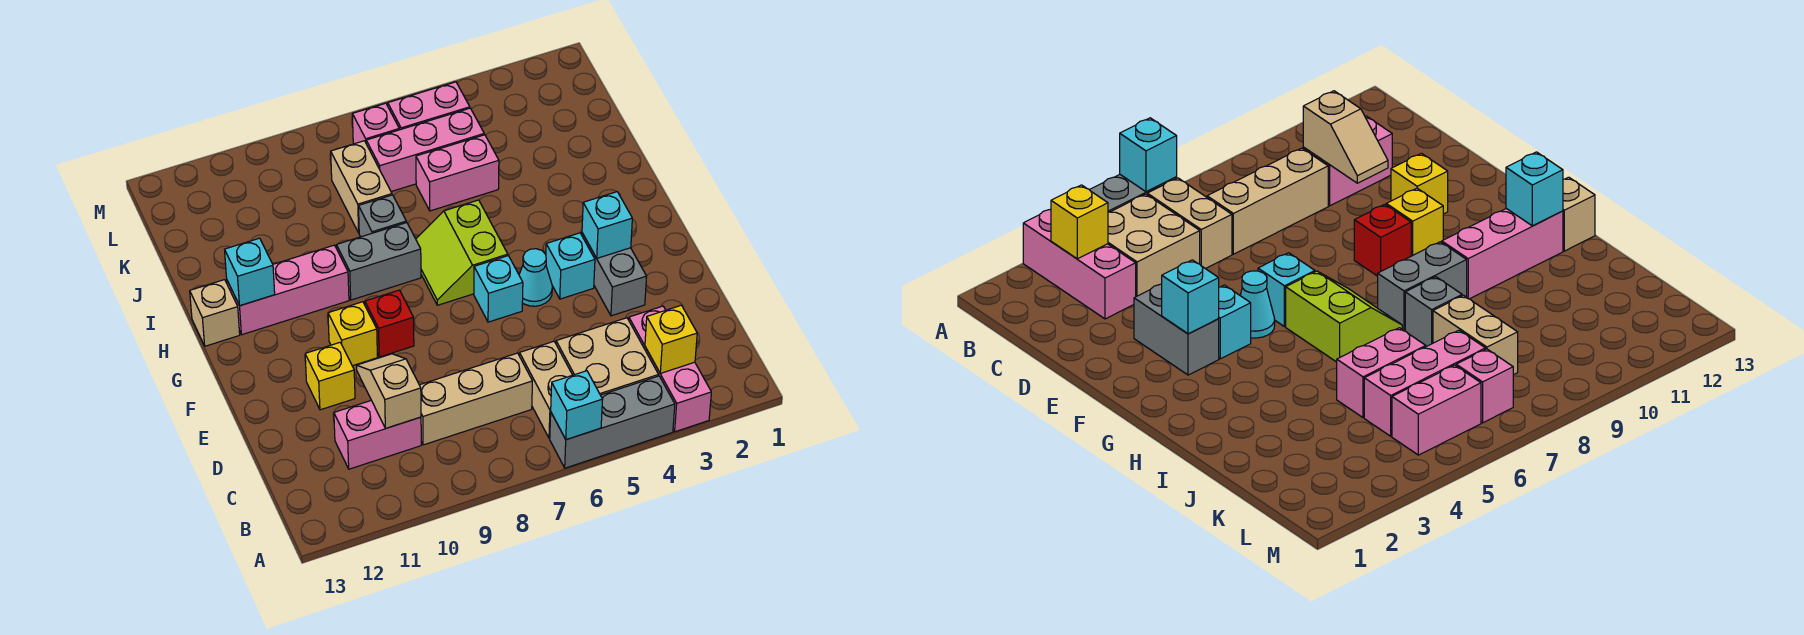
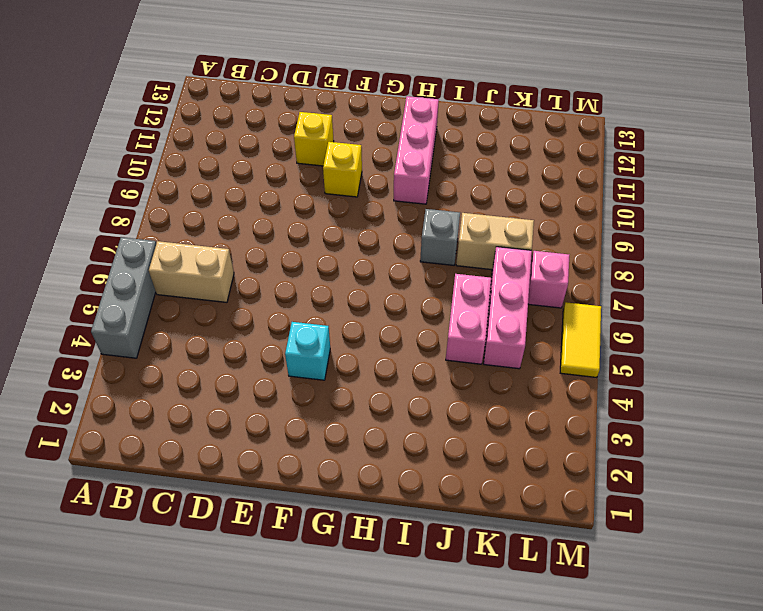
yellow 1x2 tile [560,302,601,378] -> none
none -> pink 1x3 brick [629,306,711,432]
none -> tan 2x2 brick [556,318,658,395]
none -> tan 1x3 brick [420,353,532,445]

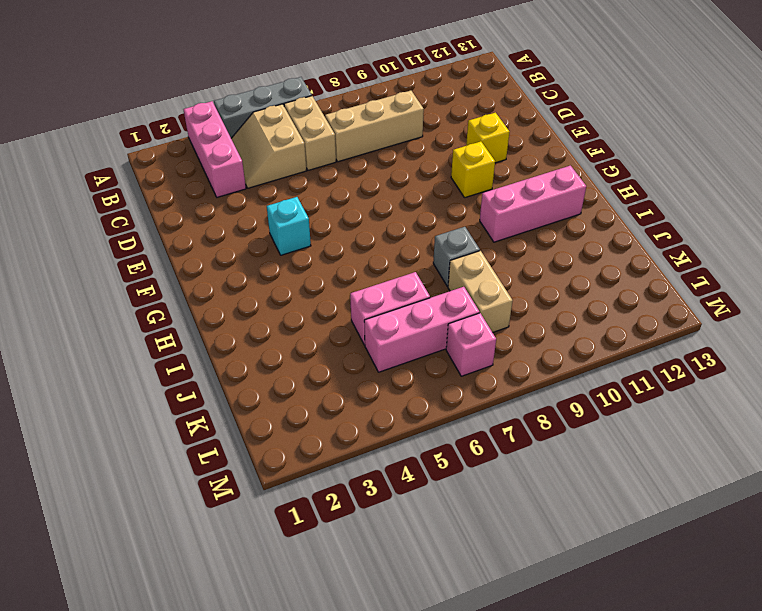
tan 2x2 slope [231,104,307,188] -> tan 2x2 brick [556,318,658,395]
none -> pink 1x2 brick [334,400,421,469]
none -> grey 1x2 brick [582,233,647,316]
none -> cyan 1x1 cone [519,249,552,306]

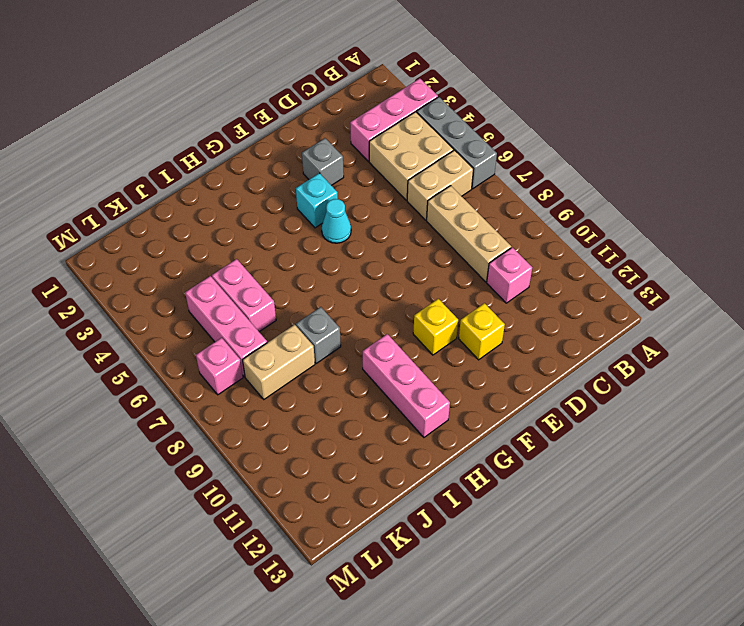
pink 1x1 brick [487,247,532,303] -> pink 1x2 brick [334,400,421,469]
grey 1x1 brick [302,138,344,185] -> grey 1x2 brick [582,233,647,316]
none -> cyan 1x1 brick [474,256,523,322]
none -> red 1x1 brick [365,290,414,357]
none -> lime 2x2 slope [416,200,508,305]

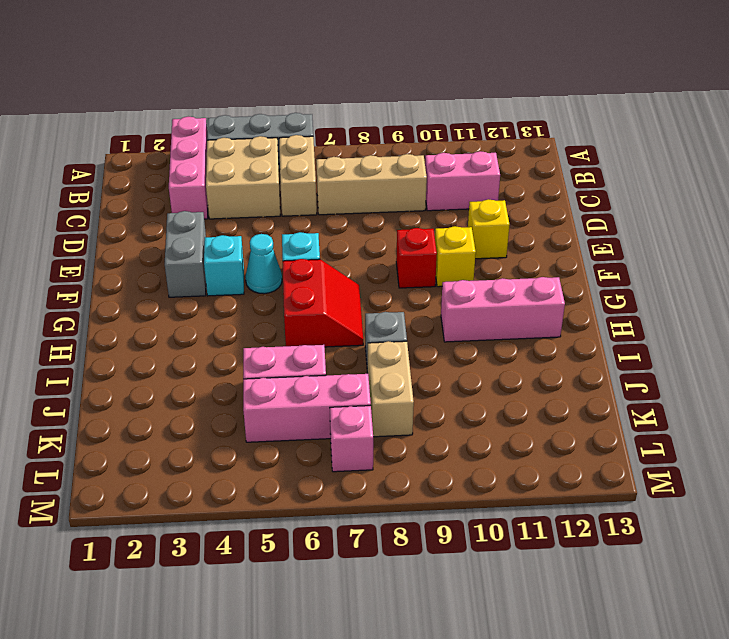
red 2x2 slope [283,259,363,347] -> lime 2x2 slope [416,200,508,305]
none -> grey 1x2 brick [336,222,421,300]
none -> tan 1x1 brick [190,280,240,346]
none -> pink 1x2 brick [387,82,470,130]

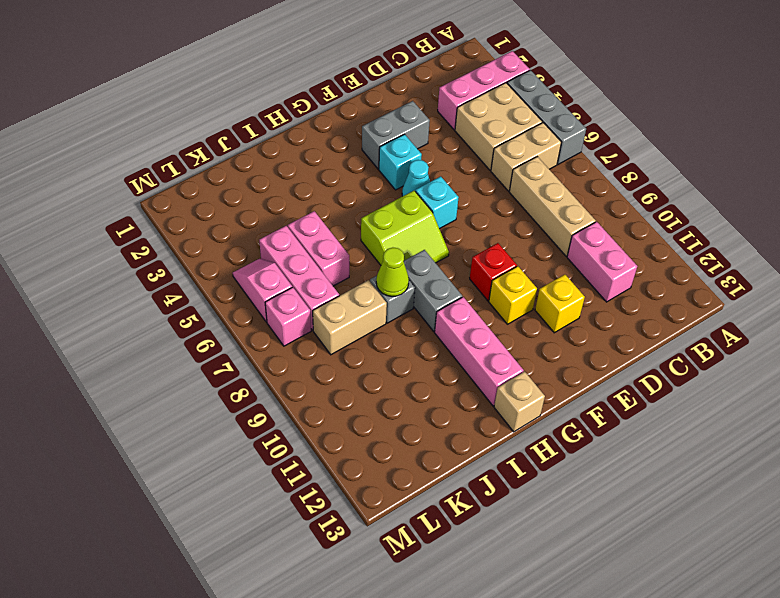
lime 1x1 cone [376,248,409,296] -> none
pink 1x2 slope [233,259,292,322] -> pink 1x2 brick [387,82,470,130]
none -> cyan 1x1 brick [551,371,603,440]
none -> yellow 1x1 brick [645,305,697,373]
none -> tan 1x2 slope [357,354,421,428]

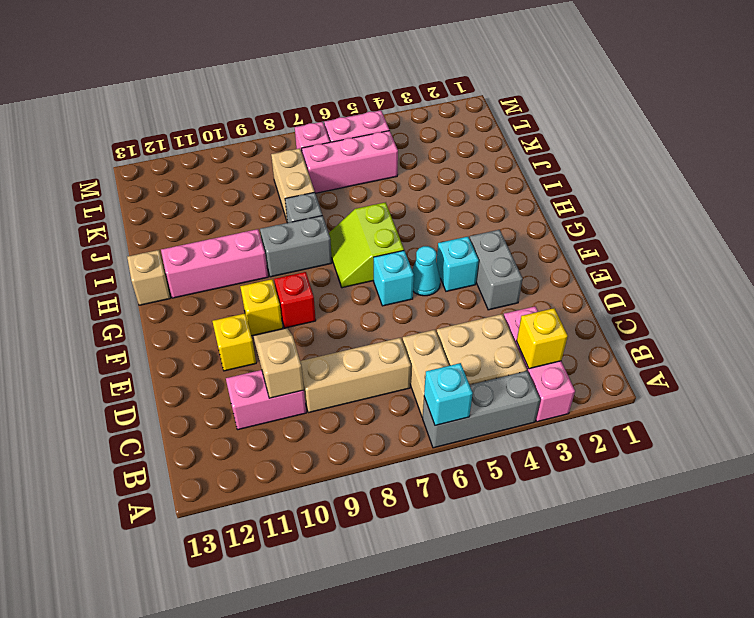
none -> pink 1x2 brick [416,135,499,211]
none -> cyan 1x1 brick [582,192,632,258]
none -> cyan 1x1 brick [225,238,275,306]

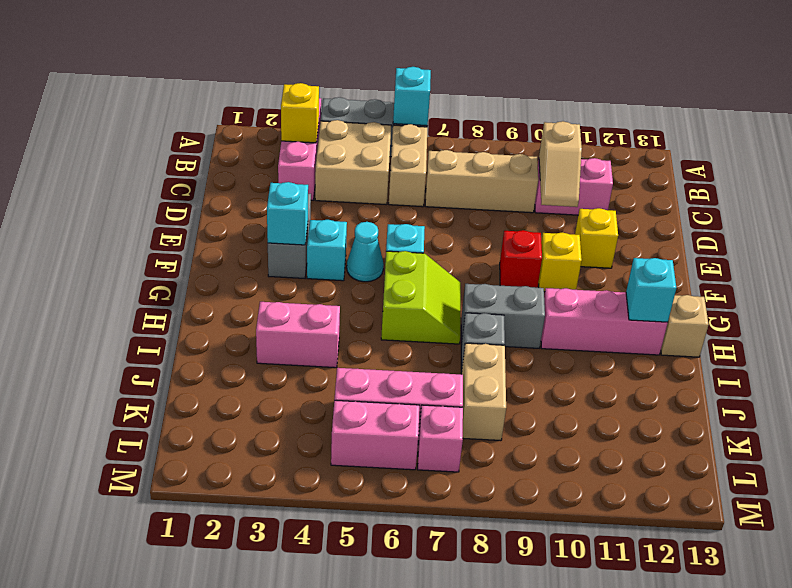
pink 1x2 brick [256,302,340,368] -> pink 1x2 brick moved to [416,135,499,211]

